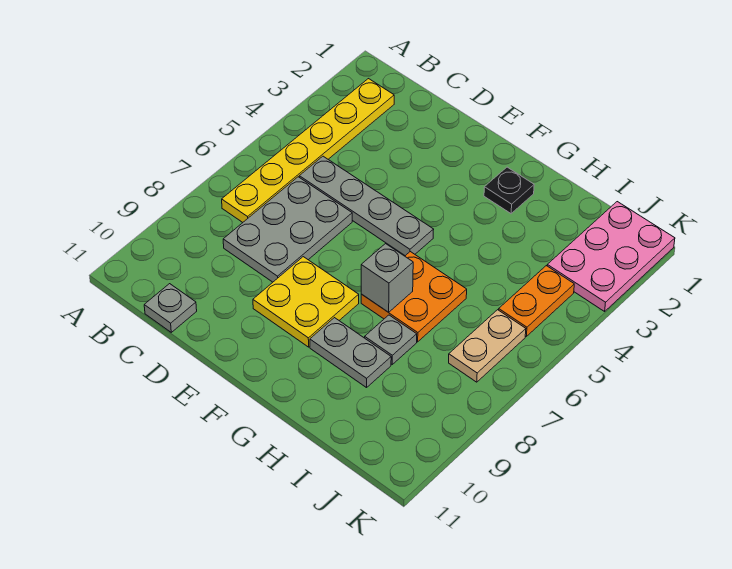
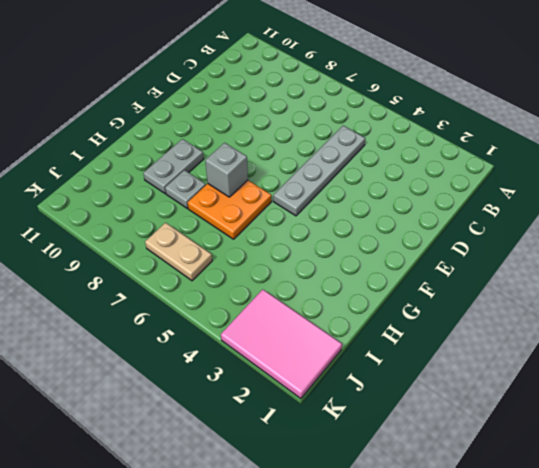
pink 2x3 tile [221,289,342,399] -> pink 2x3 plate [547,202,675,311]
none -> yellow 1x6 plate [222,79,394,222]
none -> grey 2x3 plate [223,177,352,282]
none -> grey 1x1 plate [144,284,197,332]

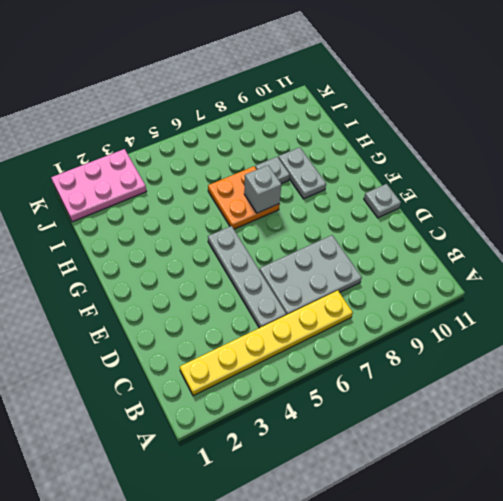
grey 1x1 plate [364,184,401,218] -> grey 1x1 plate moved to [144,284,197,332]
none -> yellow 2x2 plate [253,257,359,347]
none -> black 1x1 plate [484,167,534,214]
none -> orange 1x2 plate [499,266,574,336]

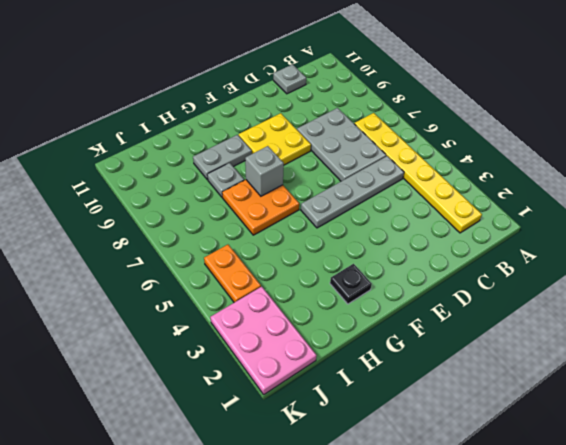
none -> tan 1x2 plate [449,310,526,382]

